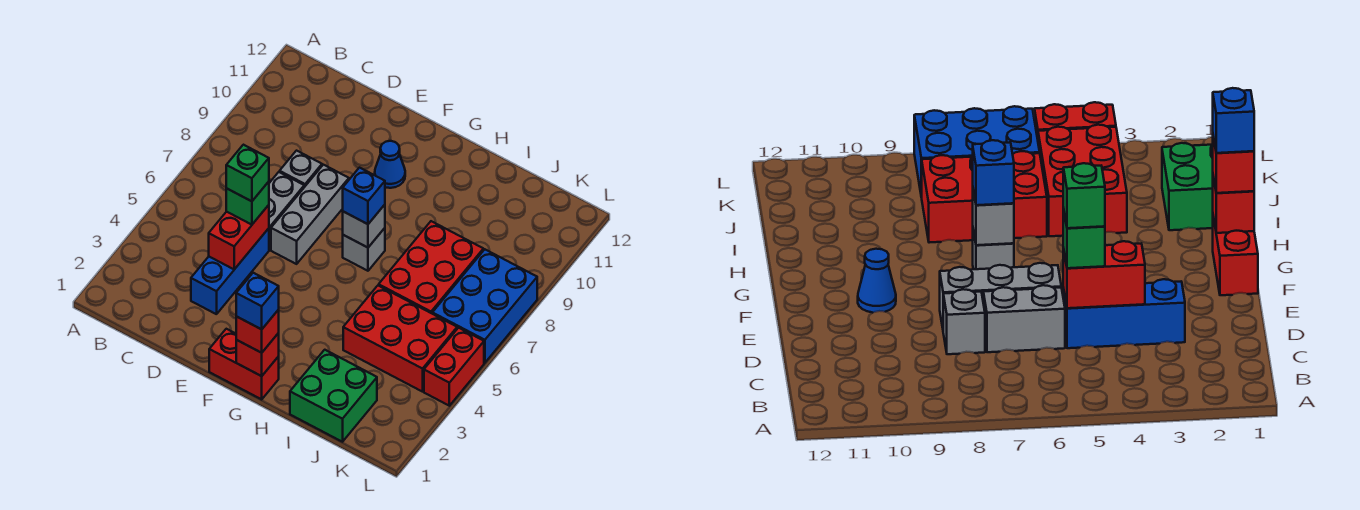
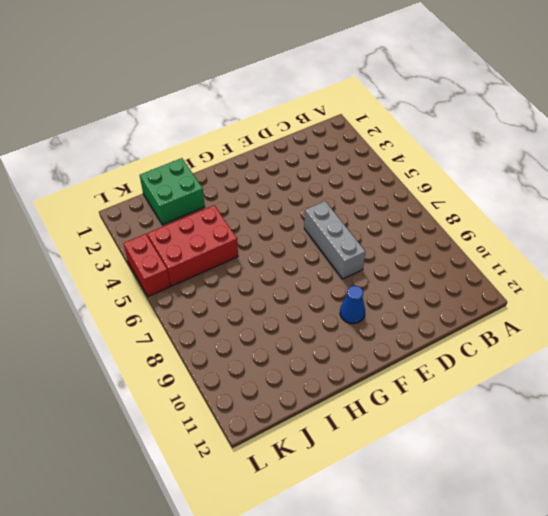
none -> blue 1x3 brick [191,228,269,314]
none -> grey 1x2 brick [269,172,304,250]
none -> grey 1x1 brick [280,151,322,187]

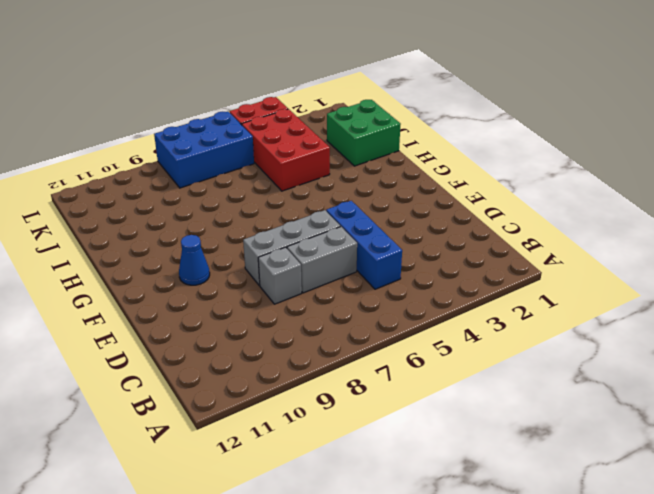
blue 1x3 brick [326,201,402,289] -> blue 1x3 brick turned to [191,228,269,314]
none -> red 1x2 brick [209,329,279,399]
none -> grey 1x1 brick [343,228,385,271]
none -> red 2x3 brick [379,221,483,313]

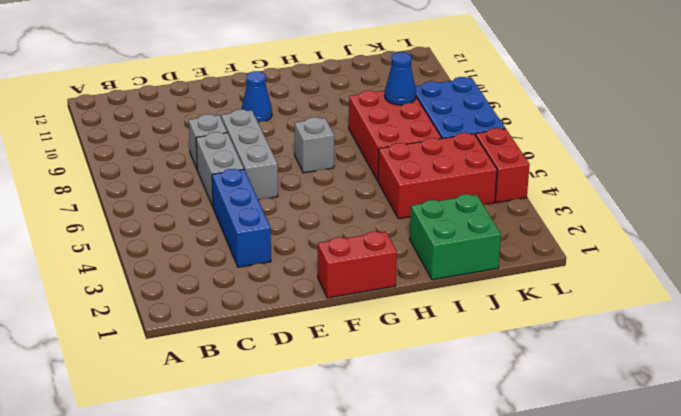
blue 1x1 cone [385,52,416,105] -> none
none -> red 1x2 brick [209,205,269,269]
none -> red 1x1 brick [236,333,279,376]
none -> grey 1x1 brick [343,205,385,248]

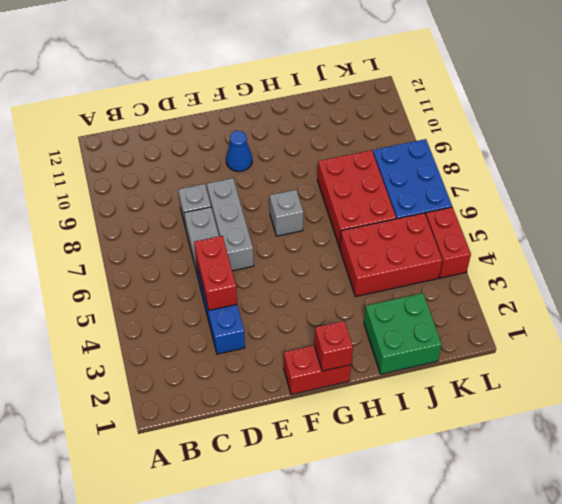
none -> grey 1x1 brick [343,205,385,248]
none -> green 1x1 brick [226,182,269,225]
none -> red 1x1 brick [236,310,279,353]

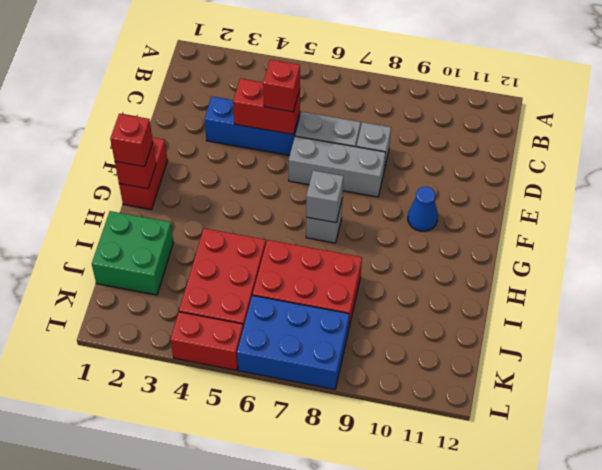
red 1x1 brick [263,60,300,112] -> green 1x1 brick [226,182,269,225]
none -> blue 1x1 brick [343,168,385,224]
none -> green 1x1 brick [226,145,269,201]
none -> blue 1x1 brick [236,273,279,329]

